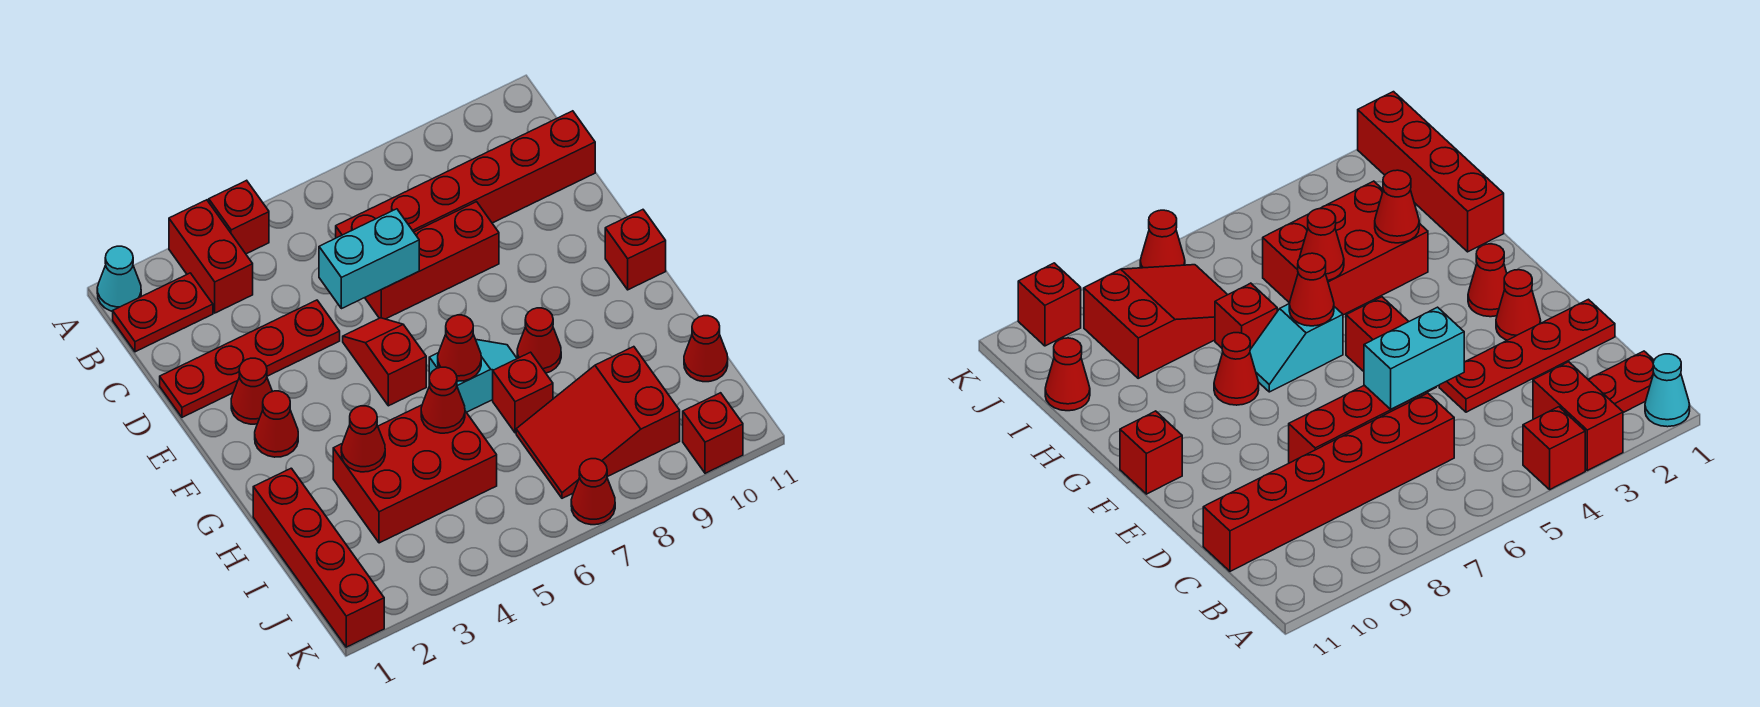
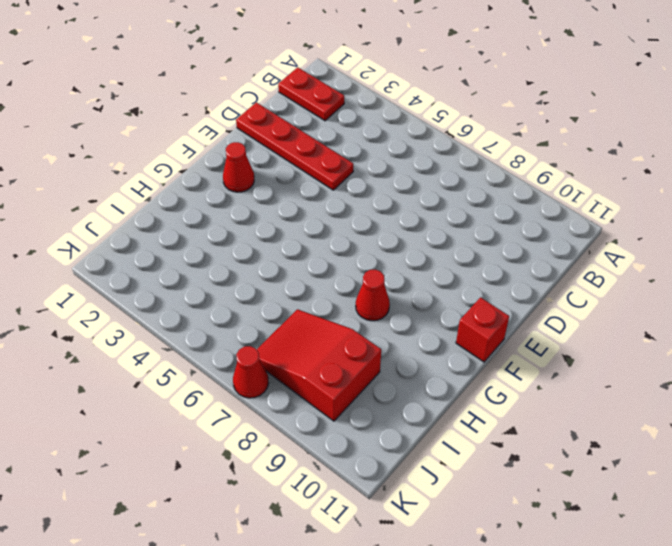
none -> cyan 1x1 cone [97,246,141,311]
none -> red 1x2 brick [169,200,253,313]
none -> red 1x1 brick [209,180,269,254]

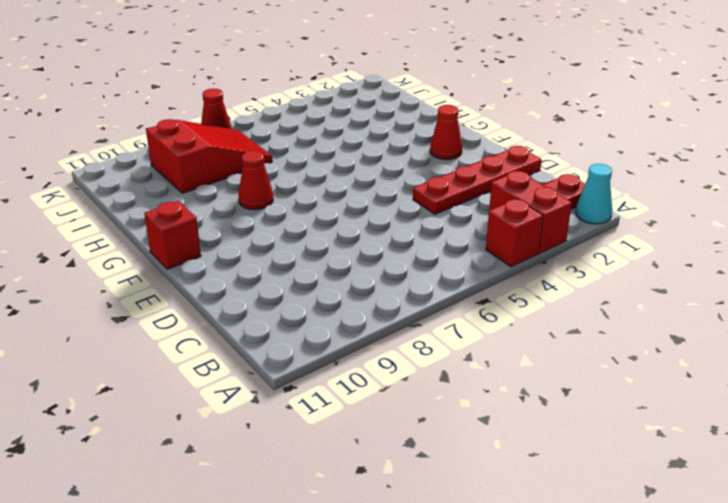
none -> red 1x6 brick [336,111,595,238]
none -> red 1x3 brick [365,202,499,319]
none -> red 1x1 cone [231,358,272,424]

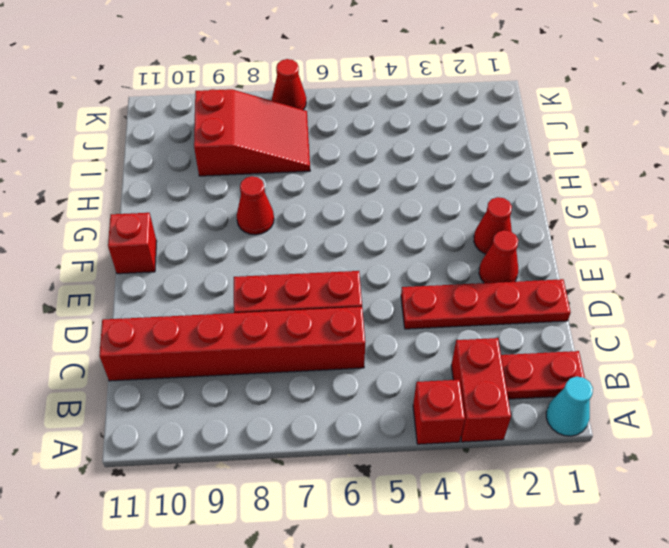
none -> red 1x2 slope [343,318,426,406]
none -> cyan 1x2 slope [429,340,517,412]
none -> red 1x4 brick [253,468,384,647]

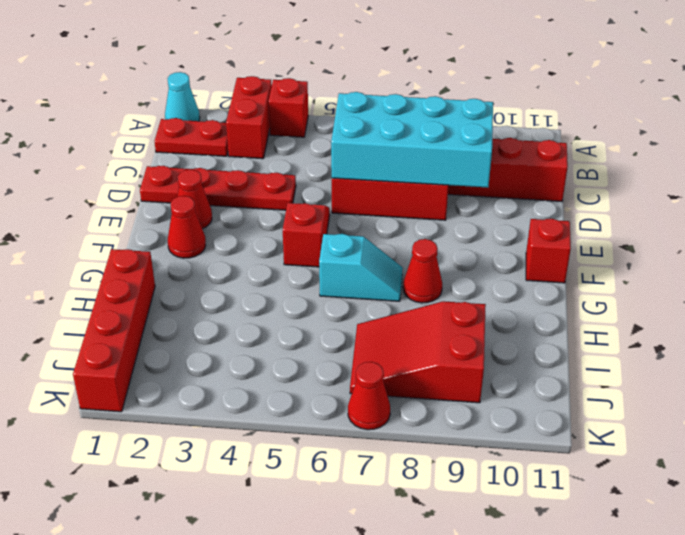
cyan 2x4 brick [331,92,493,188] -> cyan 1x2 brick [319,209,419,309]
none -> red 2x3 brick [333,405,497,543]
none -> red 1x1 brick [493,352,553,433]
none -> red 1x1 cone [684,316,728,382]

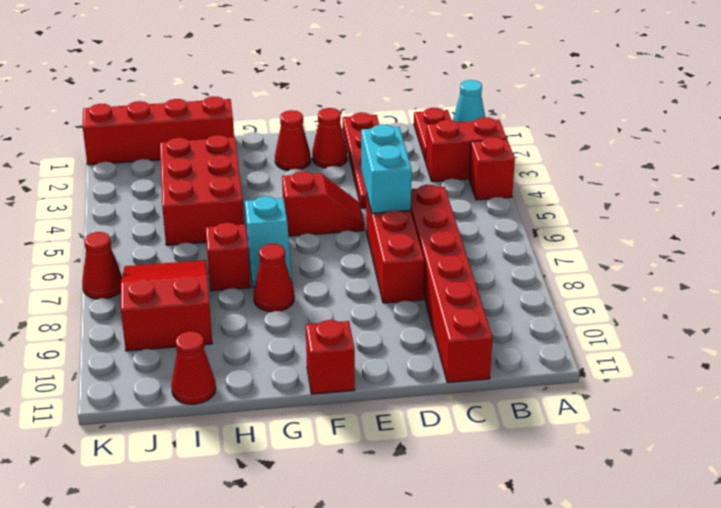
none -> red 1x1 brick [683,393,743,473]
none -> red 1x1 cone [438,315,481,381]
none -> red 1x1 cone [341,406,385,472]

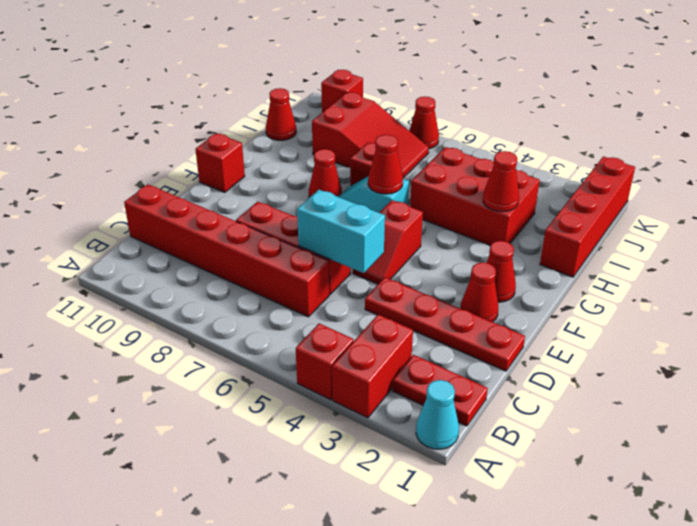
none -> red 1x1 cone [421,367,465,433]

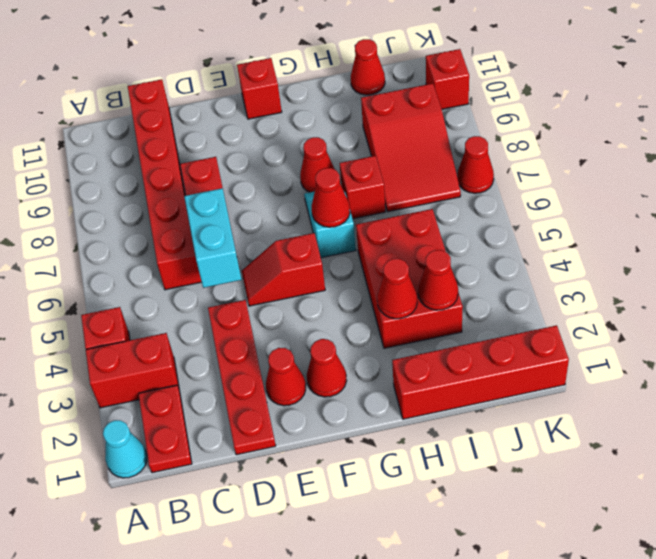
red 1x1 cone [418,250,458,310] -> red 1x1 cone moved to [421,367,465,433]

